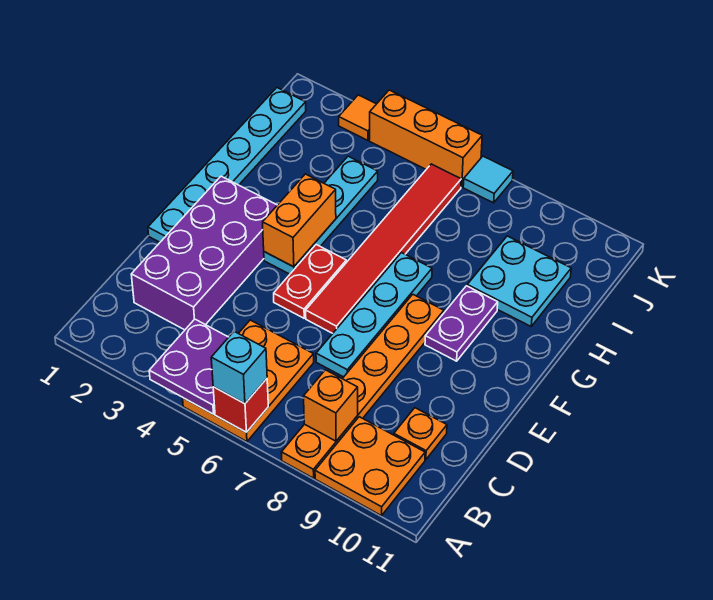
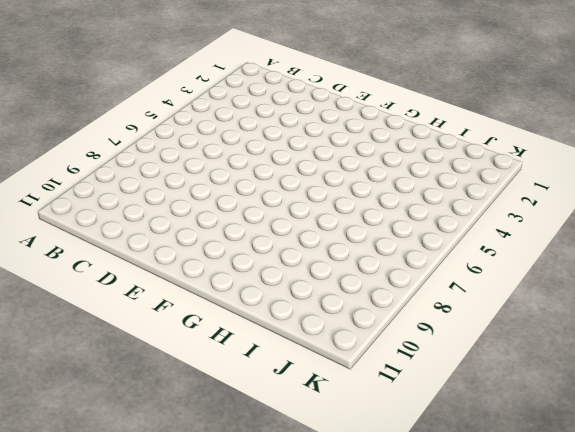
none -> orange 2x3 plate [183,320,314,442]
none -> orange 1x6 plate [281,294,444,478]
none -> orange 2x2 plate [315,417,425,516]

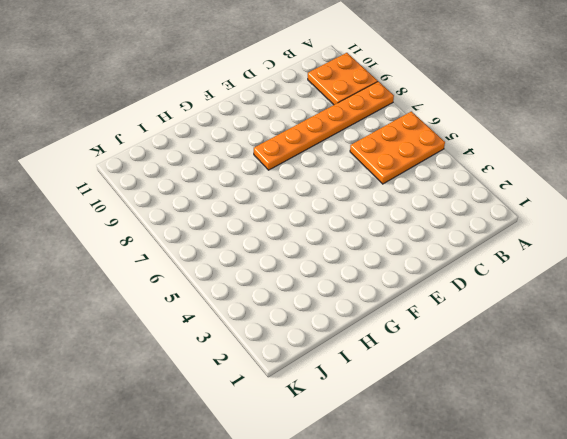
none -> purple 2x4 brick [131,176,277,330]
none -> orange 1x1 plate [394,408,447,460]
none -> cyan 1x4 plate [316,253,432,377]

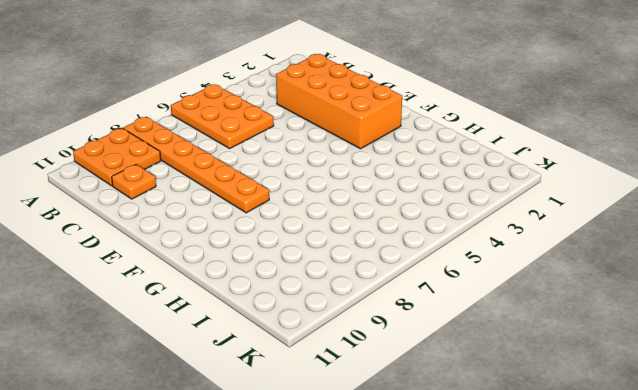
orange 2x4 brick [276,54,402,149] -> purple 2x4 brick [131,176,277,330]
none -> cyan 1x4 plate [316,253,432,377]
none -> cyan 1x6 plate [148,88,306,242]
none -> red 1x2 plate [274,245,346,318]

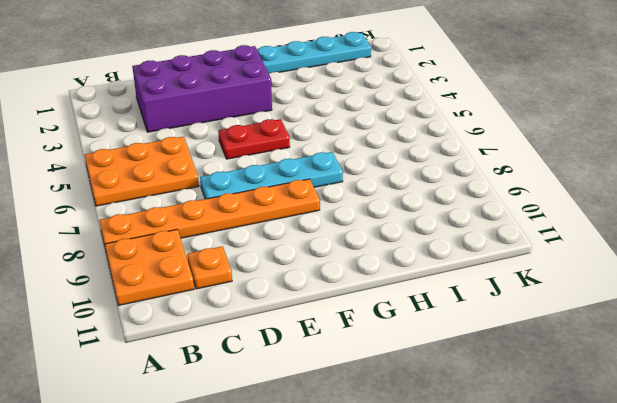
none -> red 1x6 tile [306,164,461,333]
none -> cyan 1x4 plate [264,156,378,274]
none -> purple 1x2 plate [425,286,498,361]

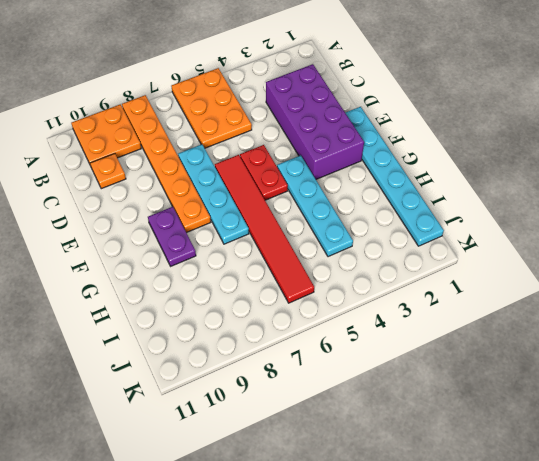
none -> cyan 2x2 plate [467,236,571,326]
none -> orange 1x1 tile [339,95,376,140]
none -> orange 1x3 brick [369,90,482,187]

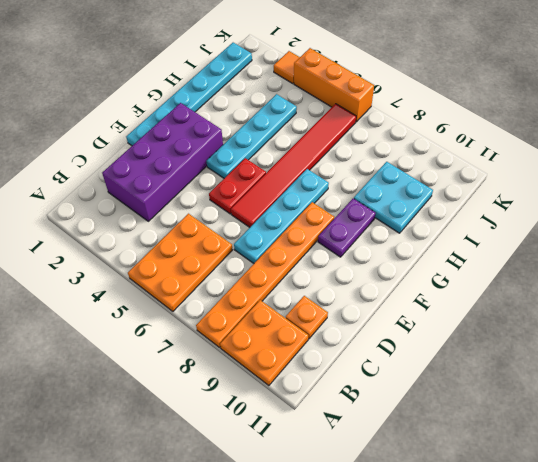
none -> cyan 1x1 tile [463,156,513,203]
none -> purple 2x2 plate [149,319,228,414]
none -> red 1x1 brick [213,379,268,432]

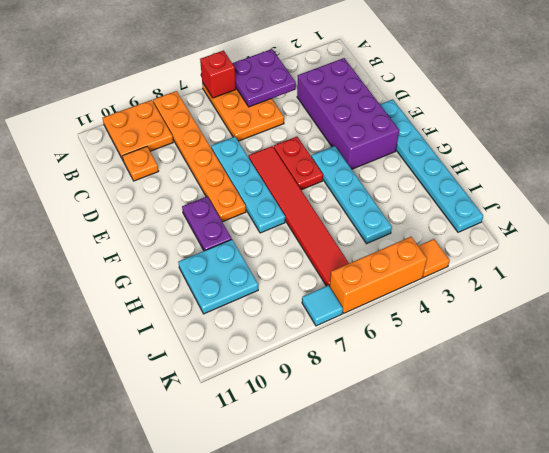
none -> orange 1x1 brick [304,370,358,441]
none -> orange 1x2 brick [263,174,336,267]
none -> cyan 1x1 brick [211,331,267,404]

